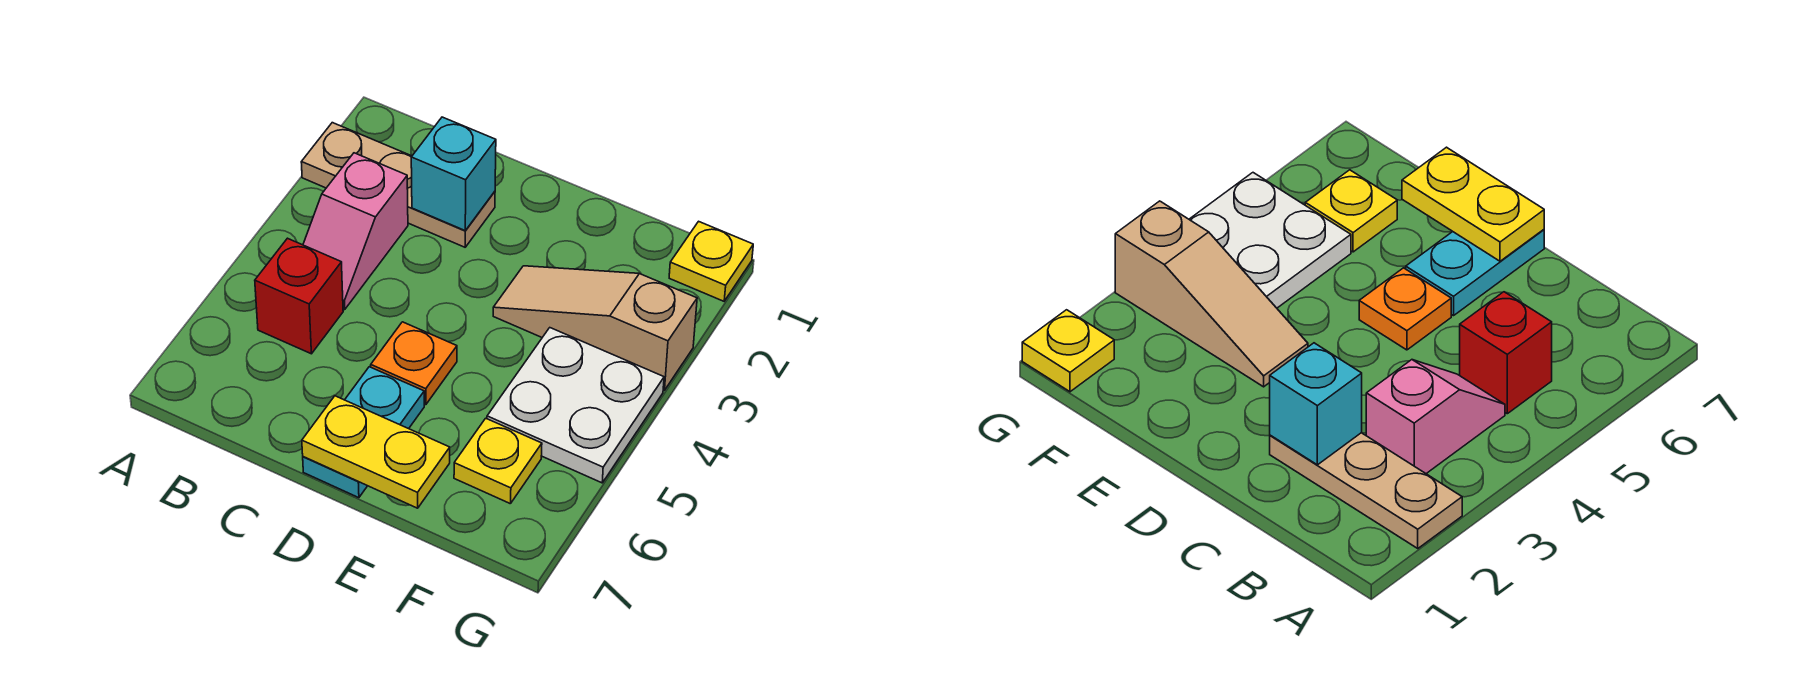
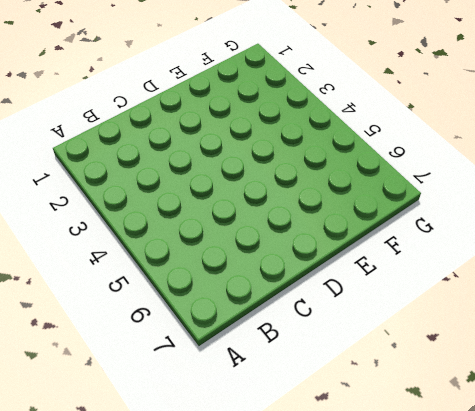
none -> tan 1x3 plate [301,123,495,247]
none -> pink 1x2 slope [303,153,408,309]

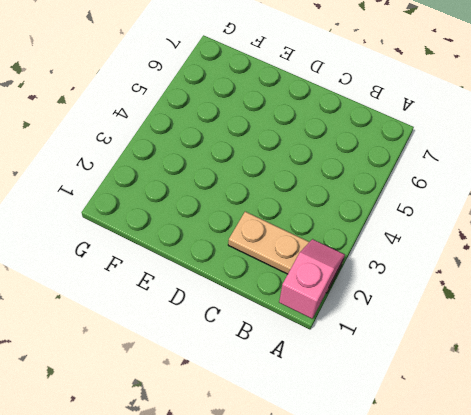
pink 1x2 slope [279,239,345,319] -> pink 1x2 slope moved to [303,153,408,309]
none -> red 1x1 brick [255,238,343,354]
none -> orange 1x1 plate [371,322,457,405]

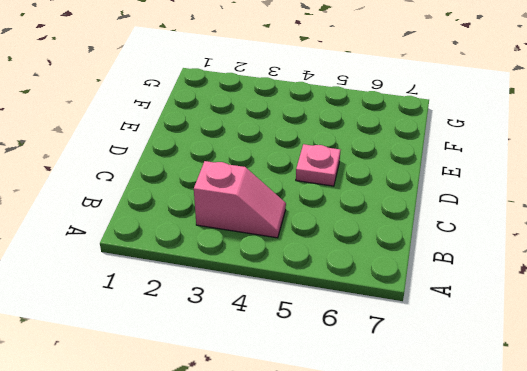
pink 1x1 plate [296,144,340,186] -> orange 1x1 plate [371,322,457,405]
none -> tan 1x3 plate [301,123,495,247]
none -> red 1x1 brick [255,238,343,354]

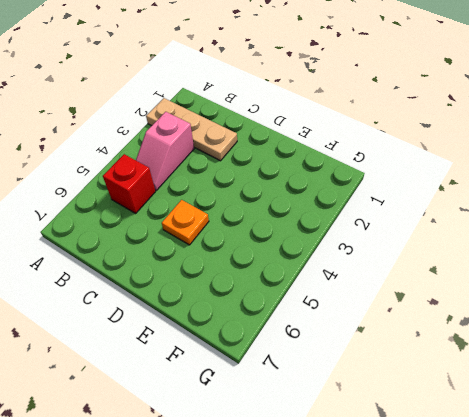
none -> cyan 1x2 plate [303,367,424,498]
none -> tan 1x3 slope [493,266,697,390]

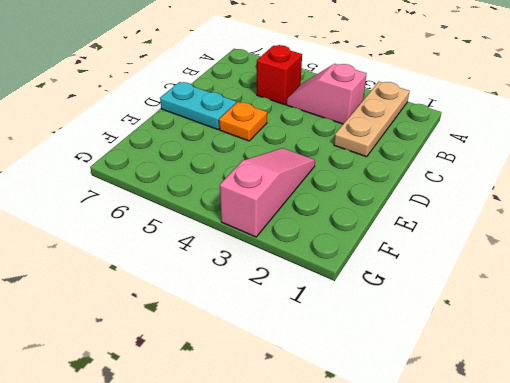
pink 1x3 slope [220,148,315,237] -> tan 1x3 slope [493,266,697,390]
none -> white 2x2 plate [487,328,664,483]
none -> yellow 1x1 plate [454,418,542,504]

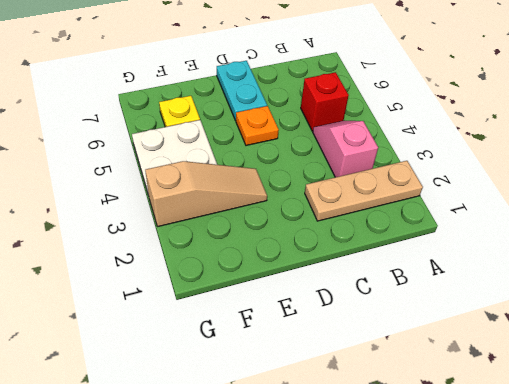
none -> yellow 1x1 plate [669,221,753,301]
none -> cyan 1x1 brick [411,117,496,231]

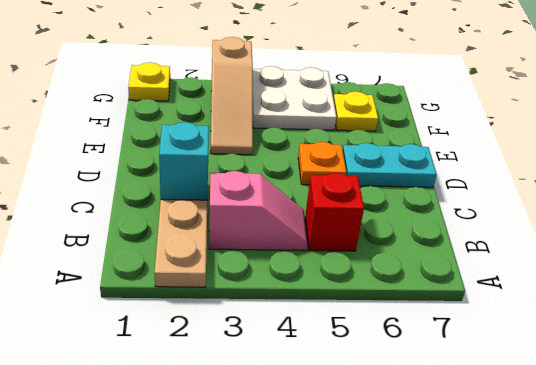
none -> yellow 1x2 plate [302,396,450,508]

